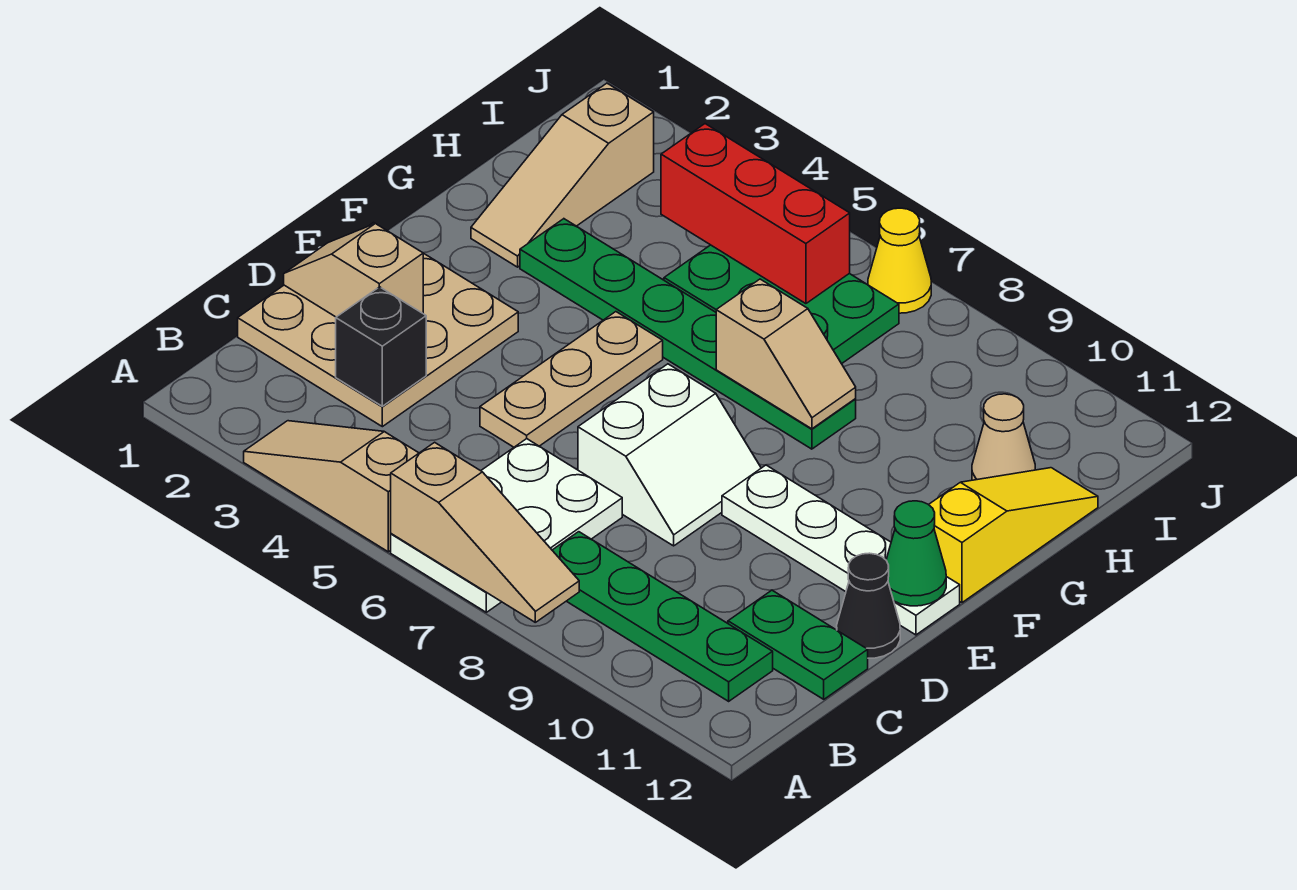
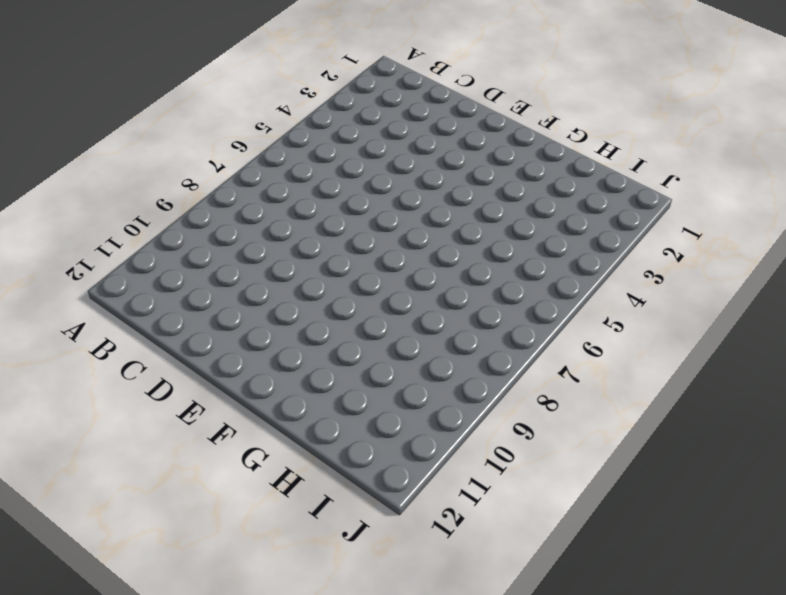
none -> tan 1x3 slope [244,421,419,552]
none -> white 2x3 plate [391,439,622,612]
none -> green 1x4 plate [552,532,773,701]

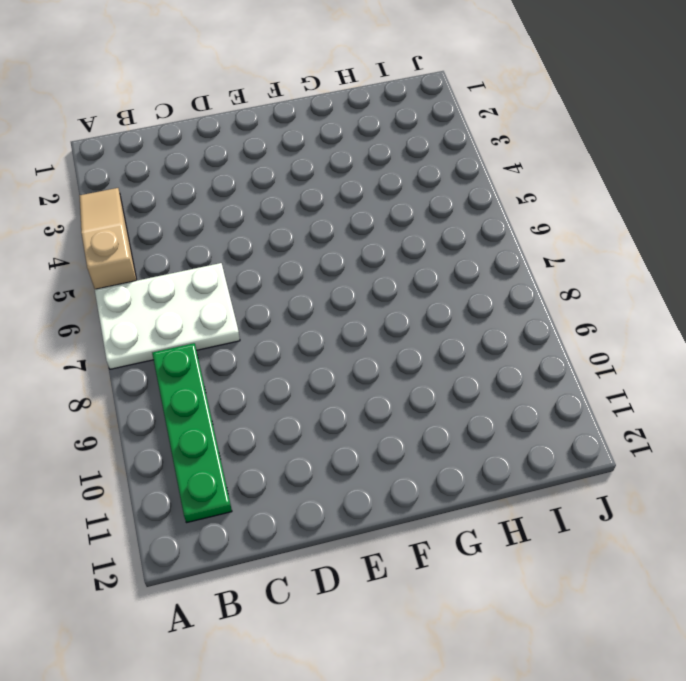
none -> tan 3x3 plate [238,223,518,427]
none -> green 1x2 plate [728,590,868,699]
none -> tan 1x3 plate [480,312,663,447]

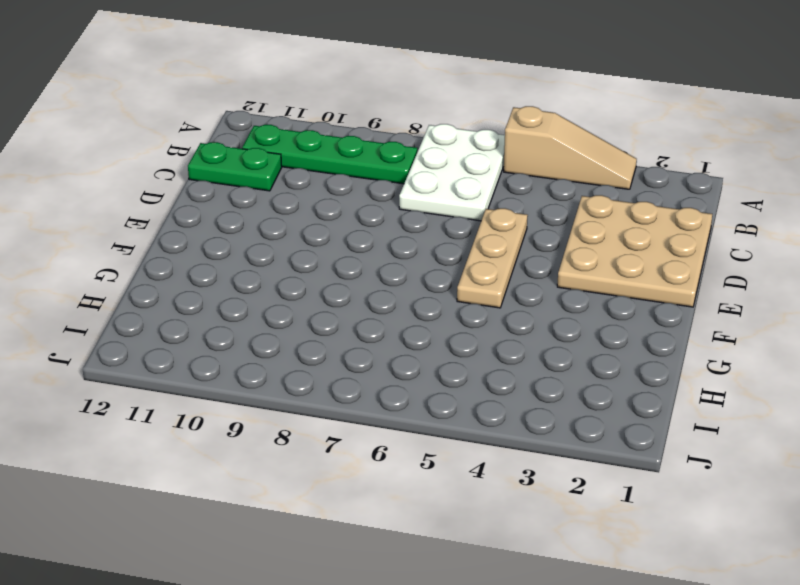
none -> white 2x2 slope [578,364,761,546]
none -> black 1x1 cone [837,553,900,658]
none -> white 1x4 plate [722,465,960,635]

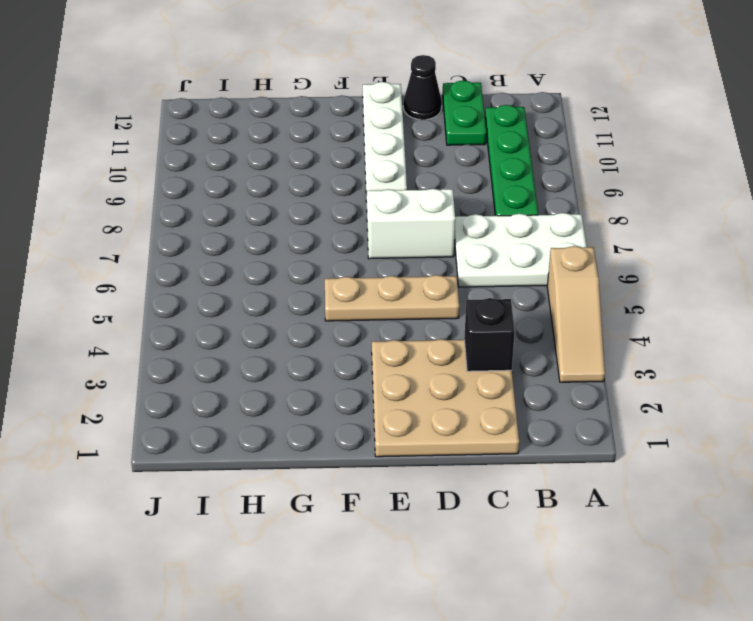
none -> yellow 1x3 slope [929,468,1098,603]
none -> tan 1x3 slope [471,83,654,267]
none -> green 1x6 plate [520,219,856,449]

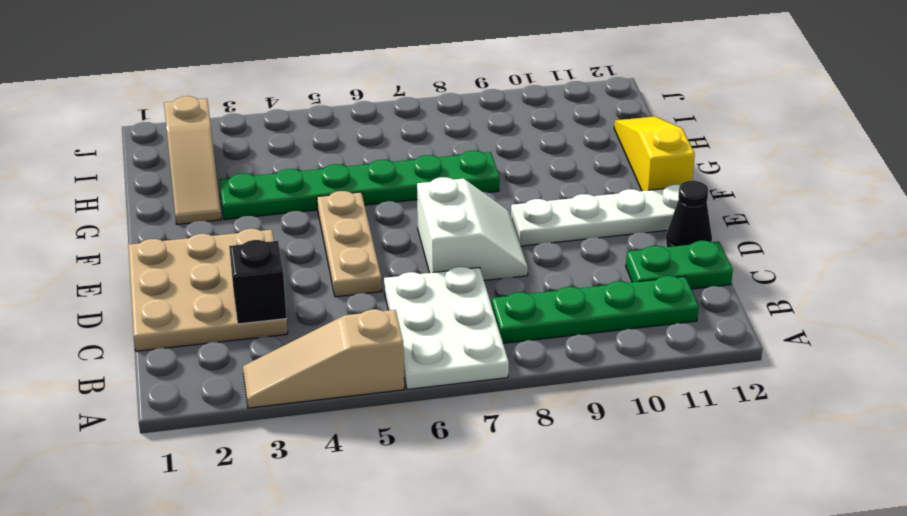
none -> green 2x3 plate [664,245,899,364]
none -> tan 1x1 cone [972,394,1035,480]
none -> yellow 1x1 cone [868,208,931,313]

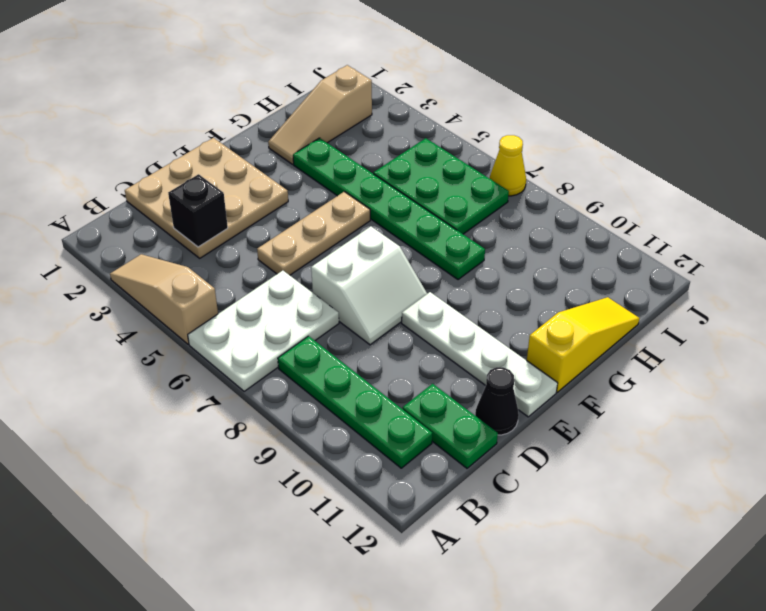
none -> tan 1x1 cone [972,394,1035,480]
none -> tan 1x3 slope [391,442,579,622]
none -> tan 1x2 slope [284,224,423,317]

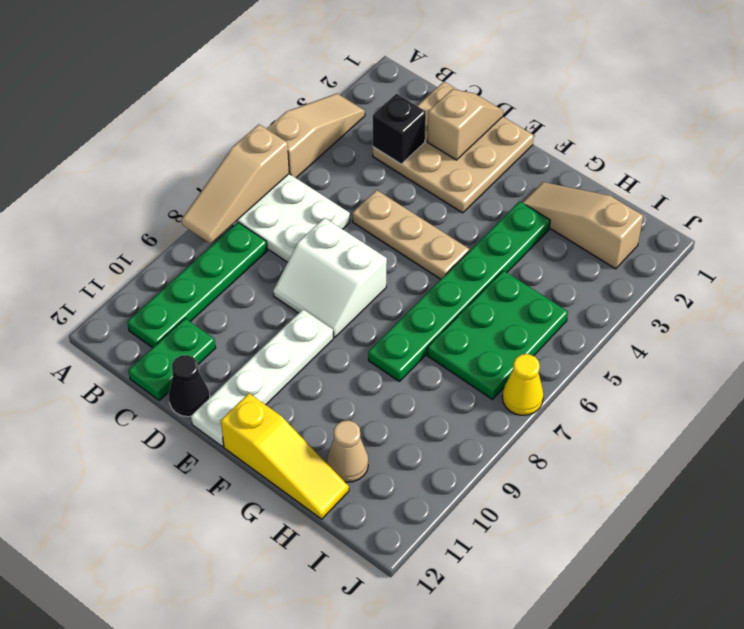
none -> green 1x1 cone [886,501,946,606]
none -> tan 1x2 slope [716,279,856,429]
none -> red 1x3 brick [661,124,850,304]

